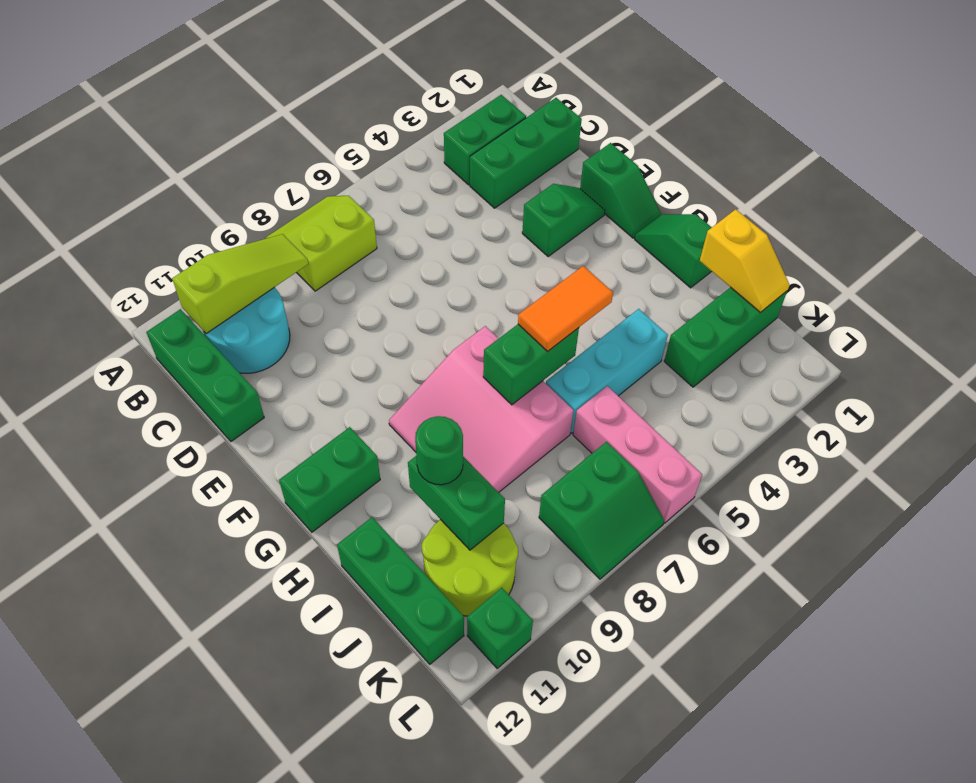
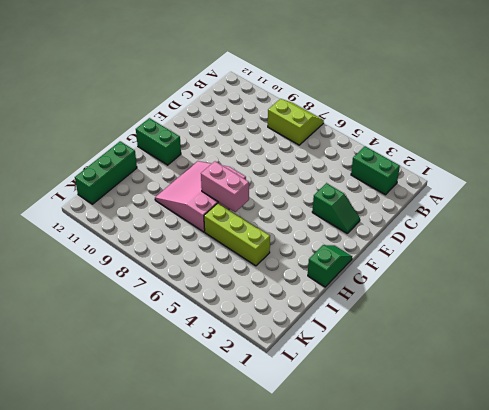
pink 1x2 brick [201,161,249,212] -> green 1x2 brick [483,324,579,405]
lime 1x3 brick [204,203,270,266] -> cyan 1x3 brick [546,309,668,433]
none -> cyan 2x2 round brick [203,287,290,373]
none -> green 1x3 brick [146,309,264,441]
none -> green 1x3 brick [470,98,582,208]

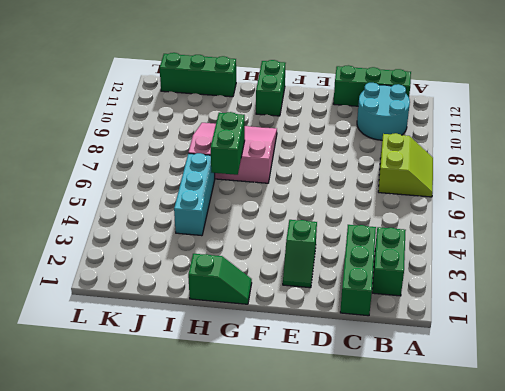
none -> green 1x2 slope [580,143,661,238]
none -> green 1x3 brick [664,287,787,387]
none -> pink 1x3 brick [573,386,702,523]

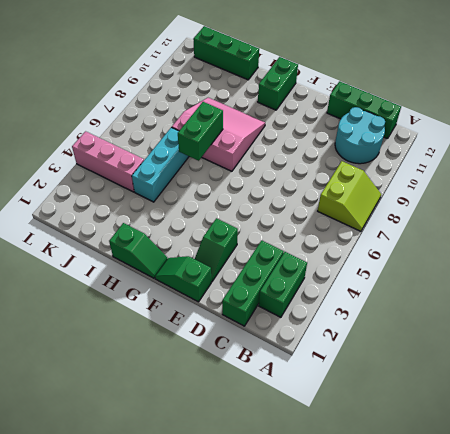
pink 1x3 brick [72,131,144,192] -> pink 1x3 brick moved to [573,386,702,523]
none -> green 1x3 brick [664,287,787,387]
none -> lime 2x2 round brick [422,519,518,616]
none -> green 2x2 slope [539,442,664,579]

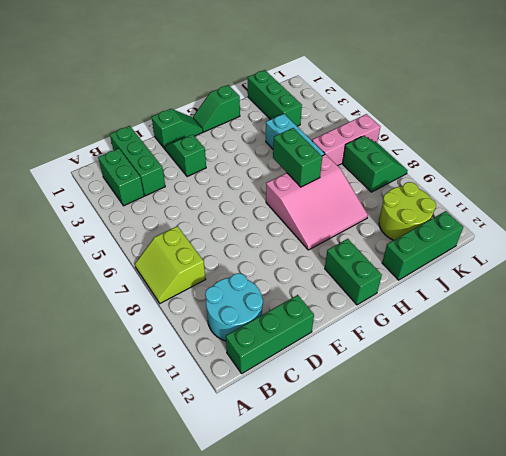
none -> green 1x1 brick [467,588,533,668]
none -> lime 1x3 slope [172,234,308,334]
none -> yellow 1x2 slope [700,209,789,313]

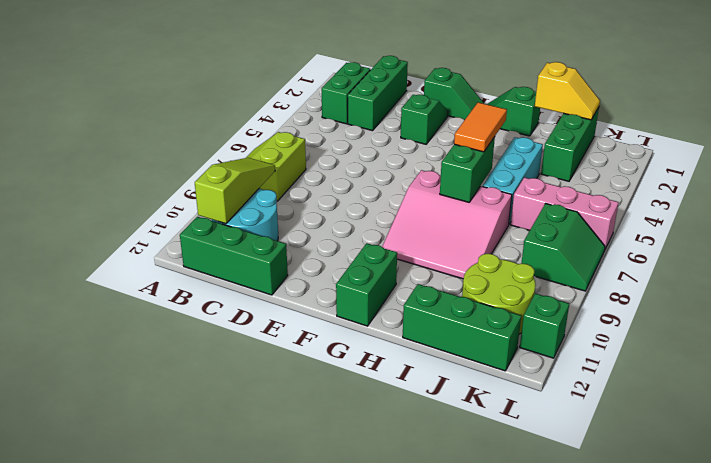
none -> green 1x2 brick [408,456,505,550]
none -> green 1x1 round brick [415,416,463,485]

